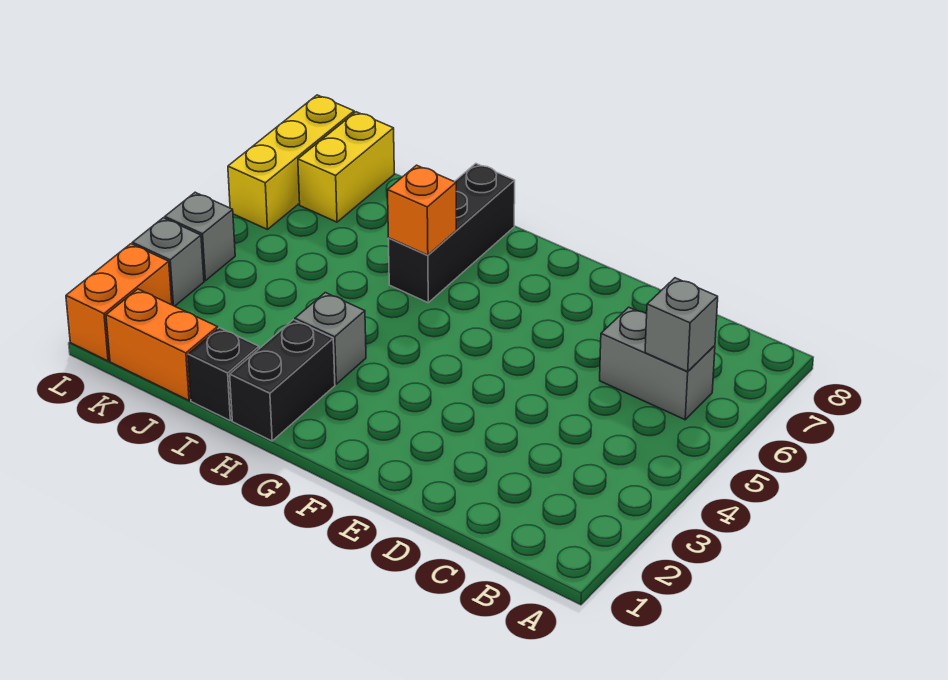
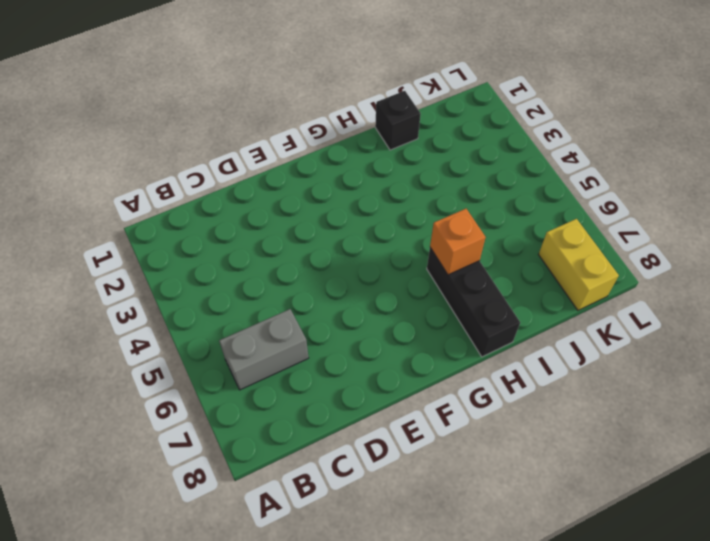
none -> black 1x2 brick [230,320,335,441]
none -> grey 1x1 brick [295,293,366,384]
none -> orange 1x2 brick [106,289,218,400]

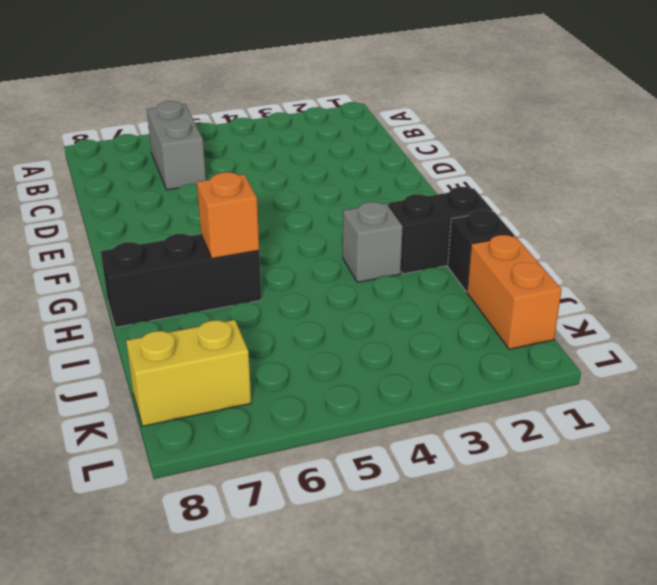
none -> orange 1x2 brick [66,244,172,361]
none -> grey 1x1 brick [132,218,204,306]
none -> grey 1x1 brick [165,192,235,281]

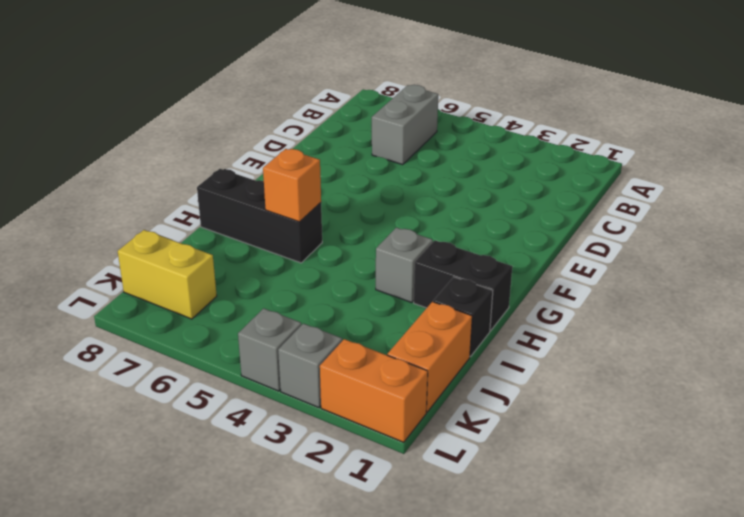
none -> yellow 1x3 brick [228,95,354,229]
none -> grey 1x1 brick [645,278,718,372]

